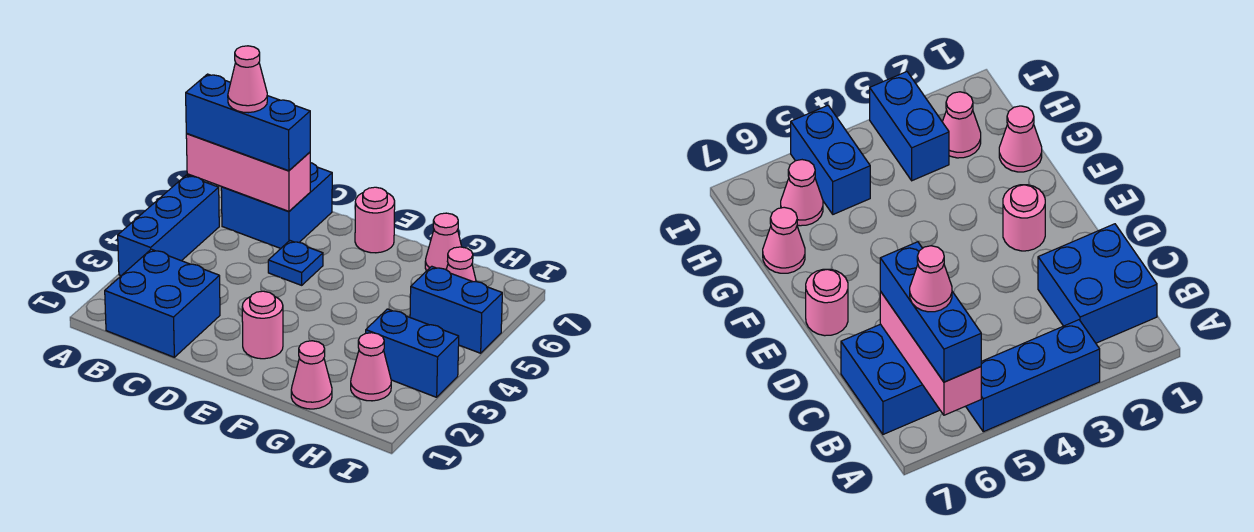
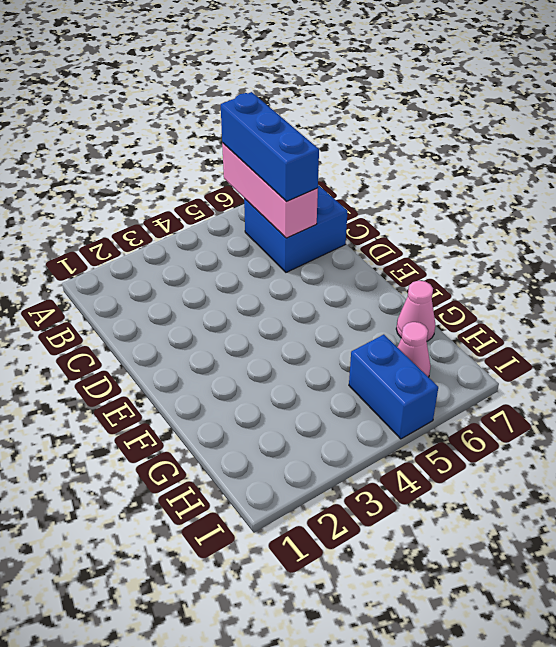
none -> blue 1x3 brick [118,175,219,276]
none -> blue 2x2 brick [105,249,220,357]
none -> blue 1x1 plate [268,241,323,285]

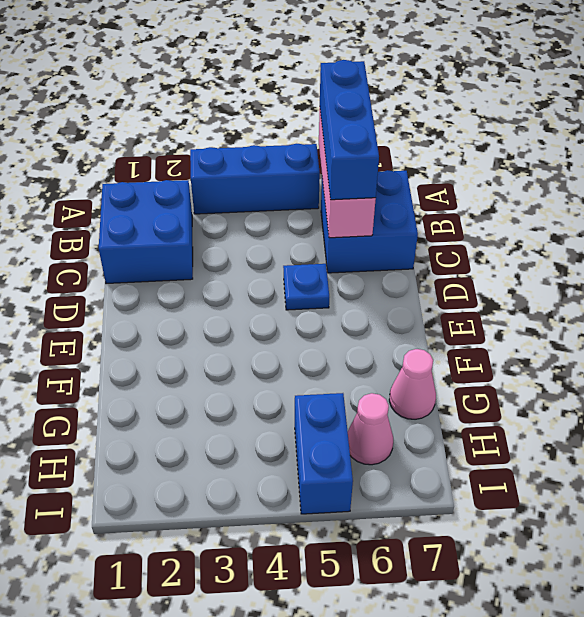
none -> pink 1x1 round brick [242,291,283,359]
none -> pink 1x1 round brick [355,187,395,253]
none -> pink 1x1 cone [291,341,332,409]

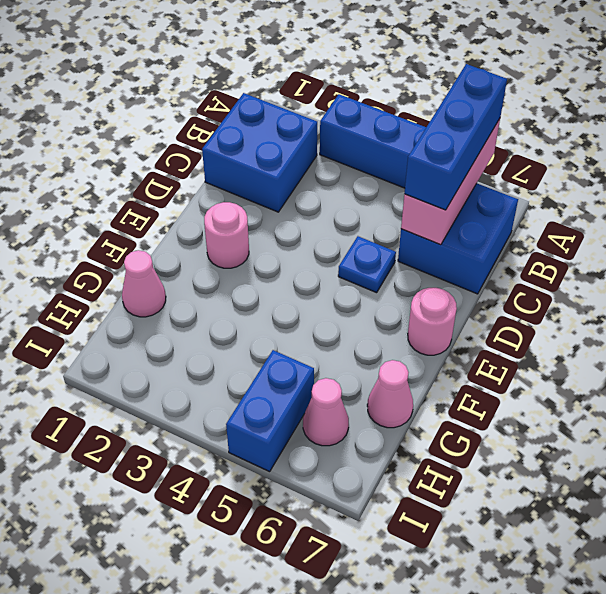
none -> pink 1x1 cone [351,333,391,401]
none -> blue 1x2 brick [366,309,459,397]
none -> pink 1x1 cone [228,46,267,113]

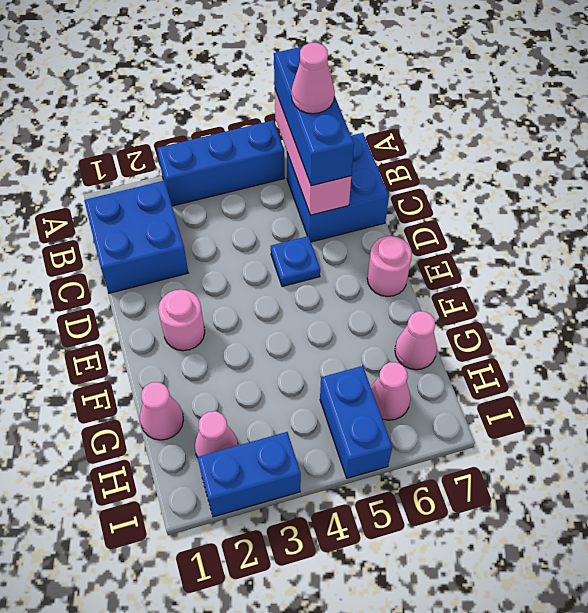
blue 1x2 brick [197,432,301,517] -> blue 1x2 brick turned to [366,309,459,397]

